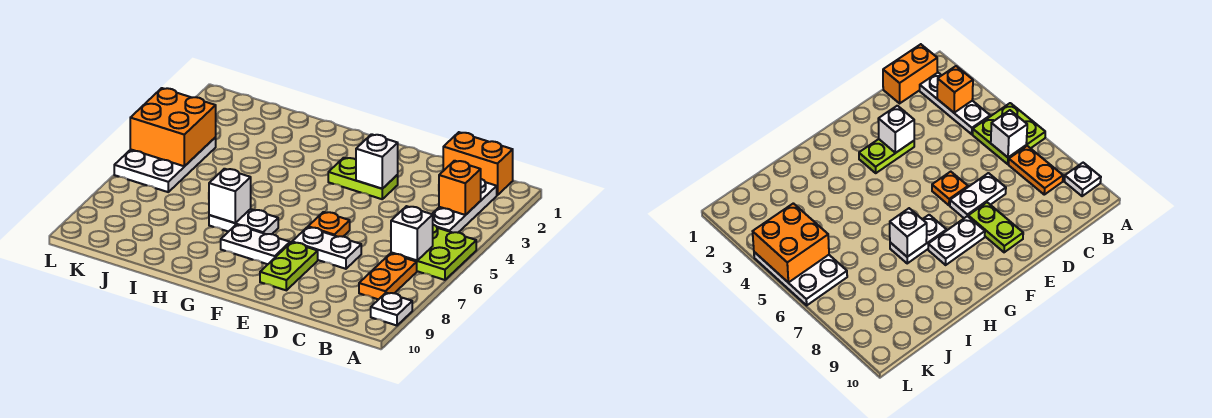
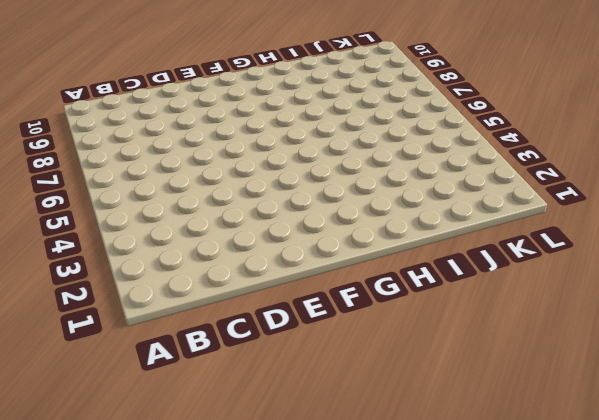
none -> lime 2x2 plate [391,225,476,280]
none -> white 1x1 plate [371,293,412,325]
none -> orange 1x2 brick [443,132,513,195]

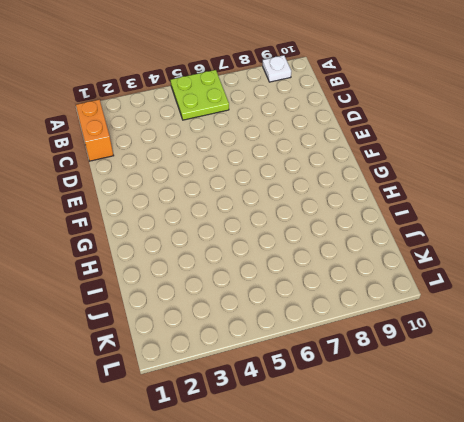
none -> white 1x3 plate [432,179,497,233]
none -> orange 1x2 plate [359,254,417,300]
none -> white 1x2 plate [292,227,361,269]

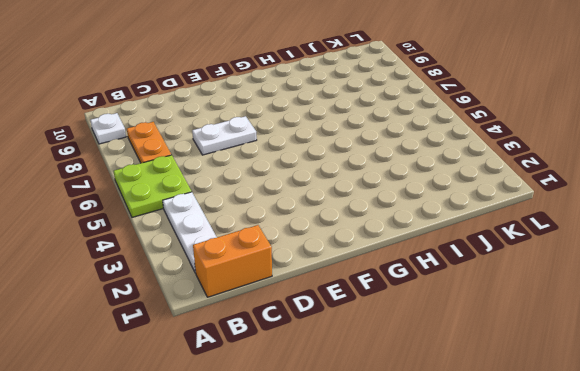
none -> lime 1x2 plate [328,158,398,199]
none -> orange 1x1 plate [308,212,350,237]
none -> lime 1x2 plate [260,242,318,290]

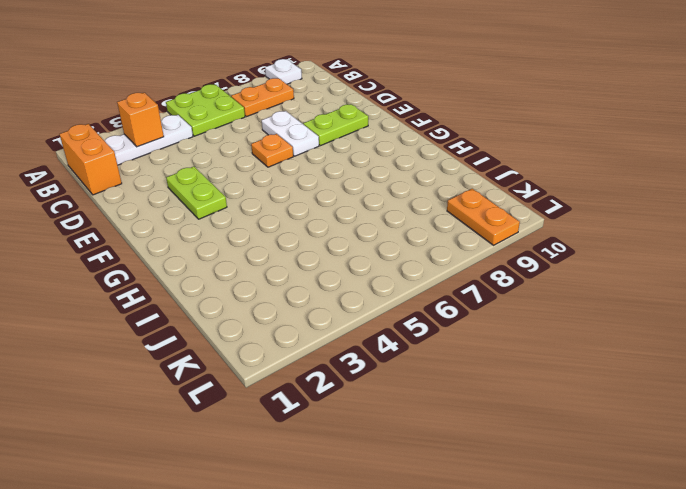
orange 1x2 plate [447,189,520,245] -> none
none -> white 1x2 plate [221,225,290,264]
none -> white 1x2 plate [209,209,278,234]
none -> white 2x3 plate [114,137,216,192]

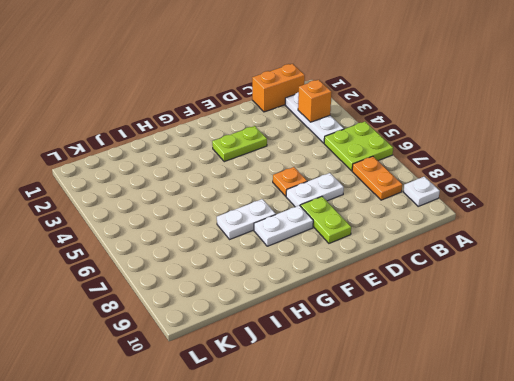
none -> white 2x3 plate [114,137,216,192]
none -> white 1x1 brick [391,206,433,260]
none -> white 1x1 brick [356,134,398,189]

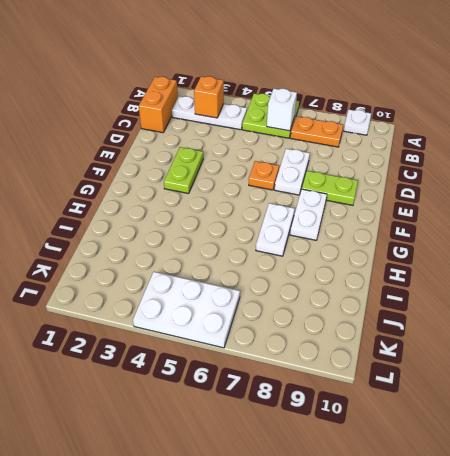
none -> white 1x1 brick [356,134,398,189]
none -> white 1x1 brick [209,169,251,223]
none -> orange 2x2 brick [130,88,216,166]

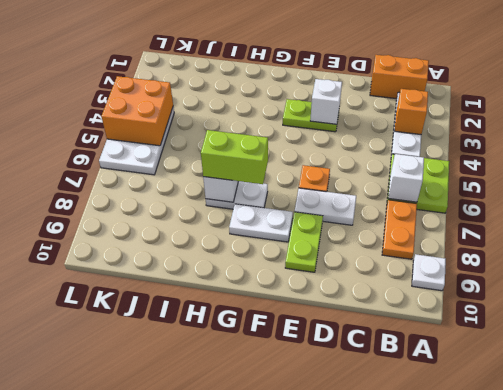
lime 1x2 brick [201,130,268,184] -> none

